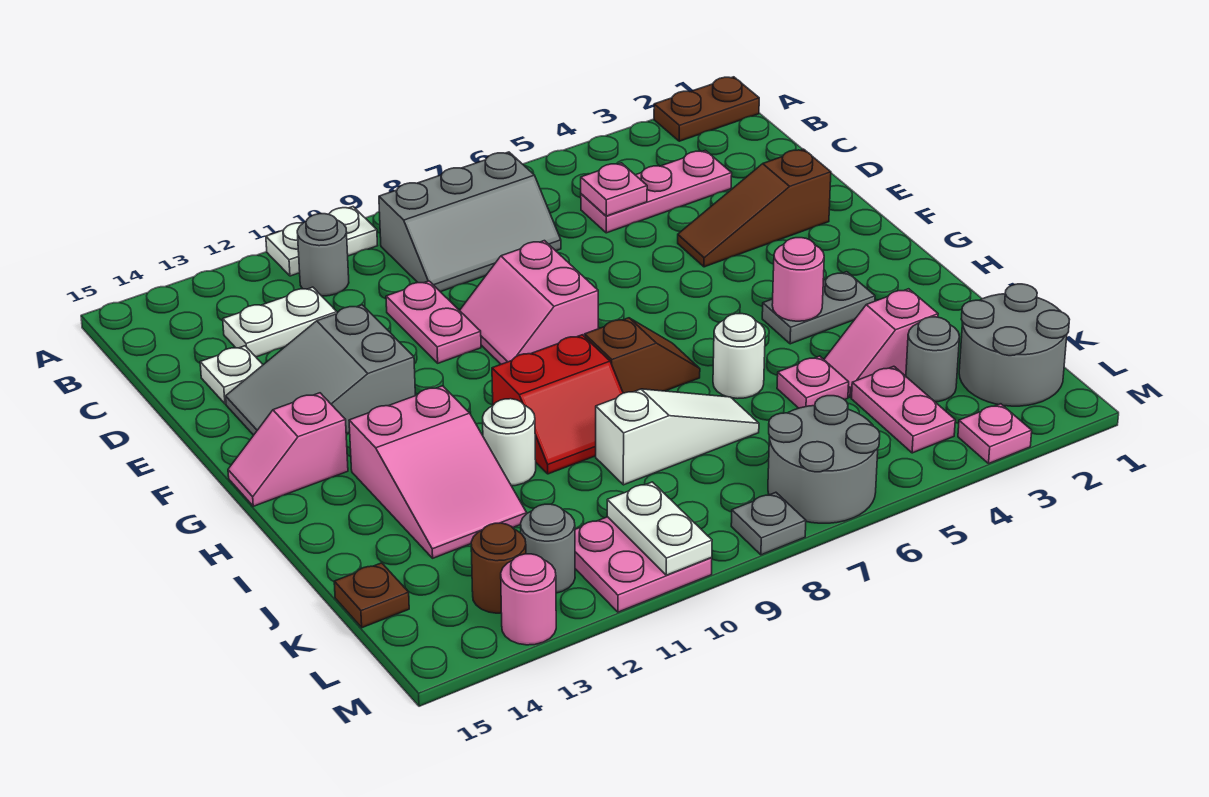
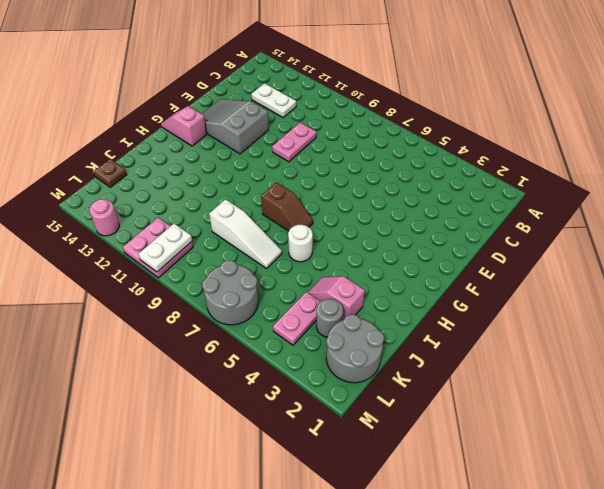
none -> brown 1x2 plate [654,77,759,141]
none -> white 1x2 plate [266,207,378,276]
none -> grey 2x3 slope [379,152,561,292]
none -> grey 1x1 round brick [297,214,349,296]

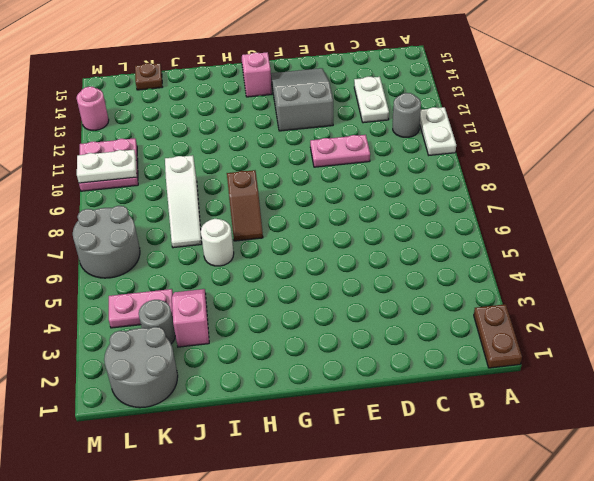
none -> grey 2x3 slope [379,152,561,292]
none -> pink 1x3 plate [581,150,732,233]
none -> white 1x1 plate [200,346,263,404]
none -> brown 1x3 slope [678,149,831,267]

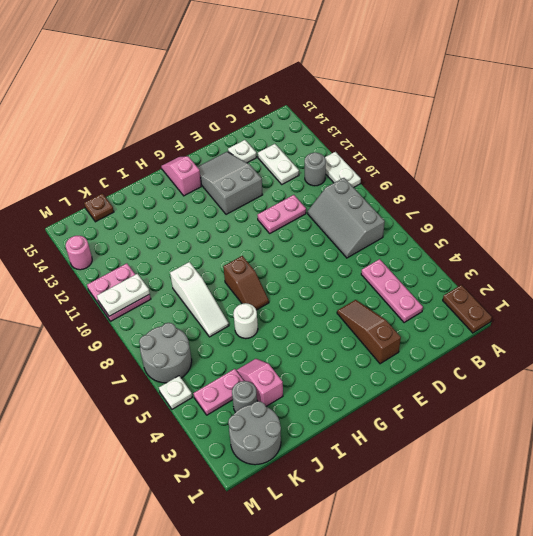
white 1x1 plate [159,376,192,409] -> none
none -> pink 2x2 slope [460,241,598,364]
none -> grey 1x2 plate [762,272,875,344]
none -> red 2x2 slope [492,335,623,474]
none -> pink 2x3 slope [349,386,527,558]

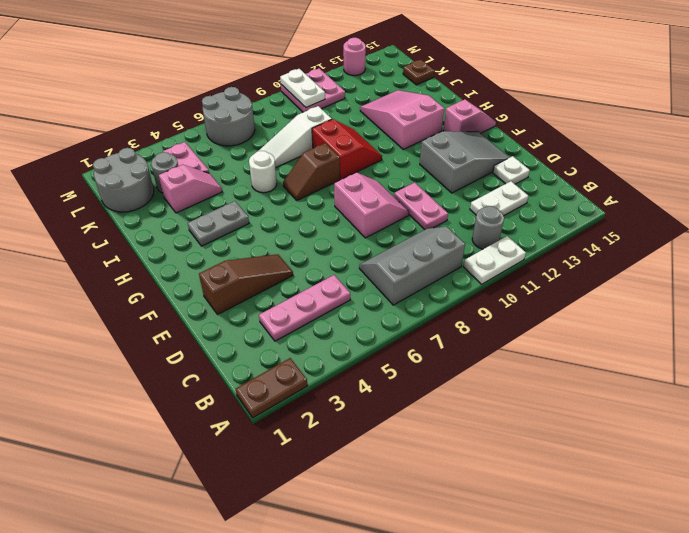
red 2x2 slope [312,119,382,179] -> red 2x2 slope turned to [492,335,623,474]
none -> white 1x1 round brick [483,399,536,486]
none -> pink 1x1 plate [777,356,849,408]
none -> grey 1x1 round brick [521,504,575,593]
none -> brown 1x1 round brick [471,523,526,613]

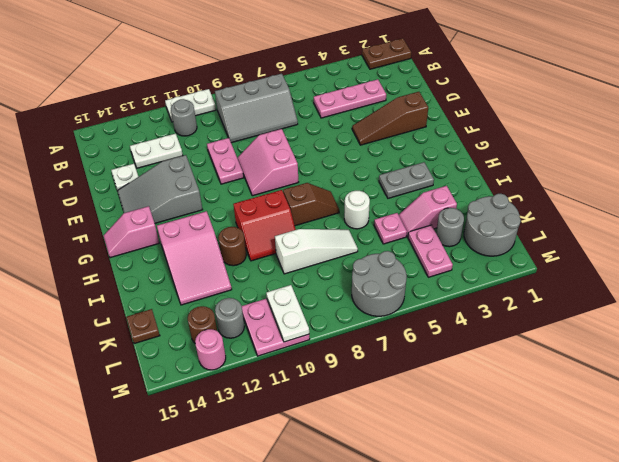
brown 1x1 round brick [218,227,246,266] -> white 1x1 round brick [483,399,536,486]
none -> pink 1x1 plate [958,404,1032,463]
none -> grey 1x1 plate [731,492,806,555]
none -> pink 1x1 plate [581,163,647,216]
none -> pink 1x1 round brick [772,238,824,321]

